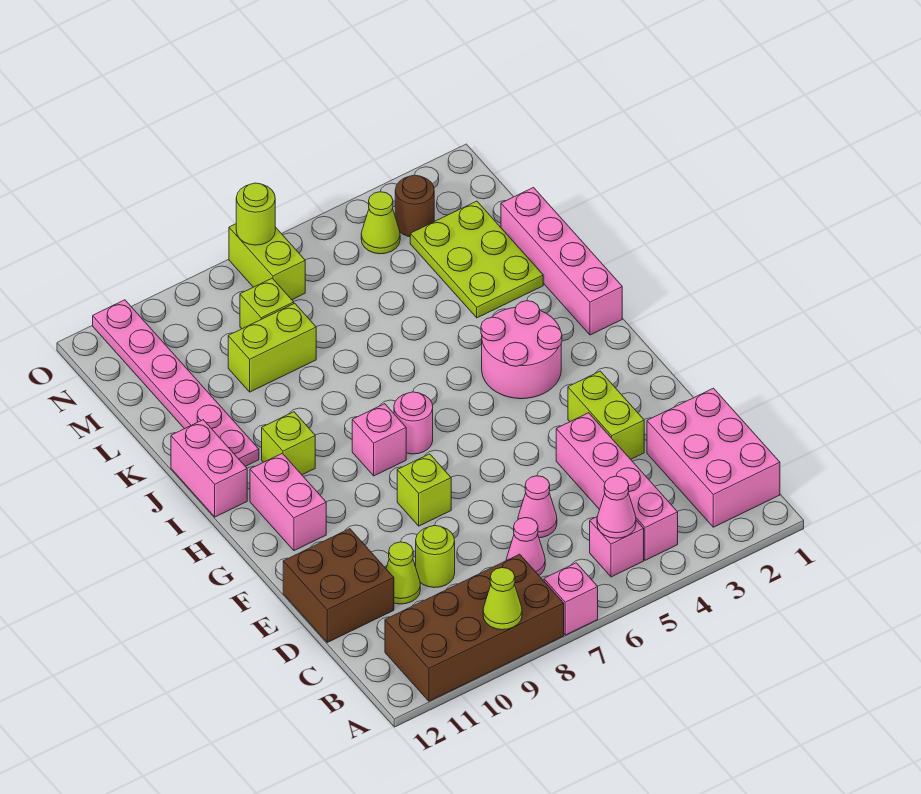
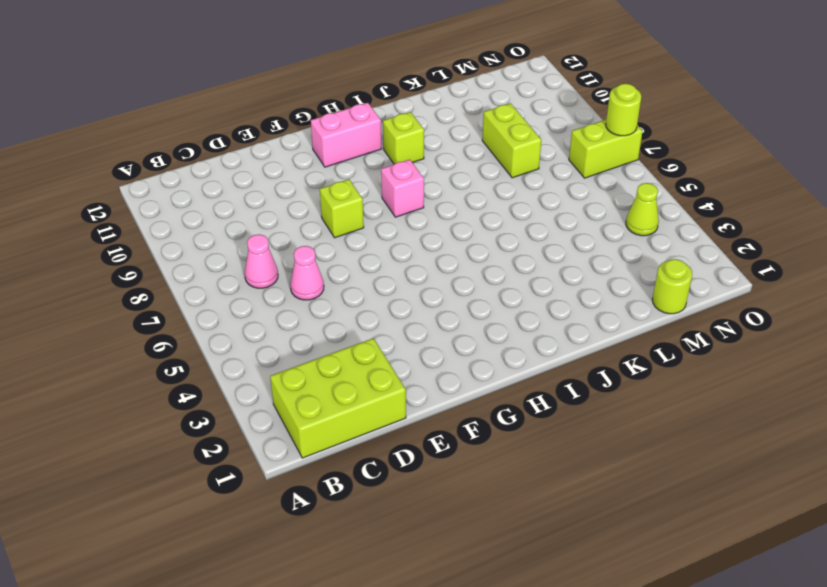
lime 2x3 brick [270,338,406,458] -> pink 2x3 brick [647,388,780,527]
lime 1x1 round brick [652,259,692,314] -> lime 1x1 round brick moved to [416,526,455,588]
none -> pink 1x1 brick [544,563,598,635]
none -> brown 2x4 brick [385,554,564,701]
none -> pink 1x4 brick [556,413,678,560]

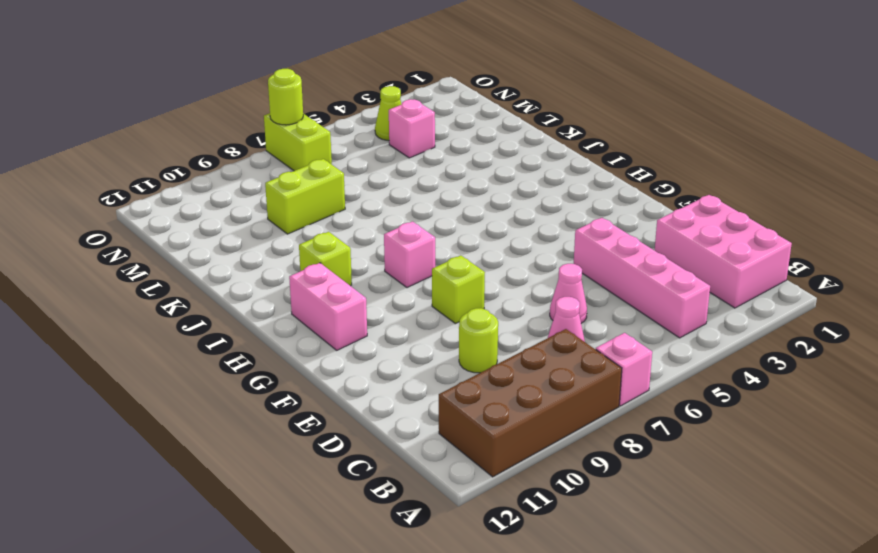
pink 1x1 brick [389,99,435,158] -> pink 1x1 brick moved to [590,517,644,577]
none -> lime 1x1 cone [386,542,420,604]
none -> brown 2x2 brick [283,529,394,642]
none -> lime 1x2 brick [568,371,644,459]

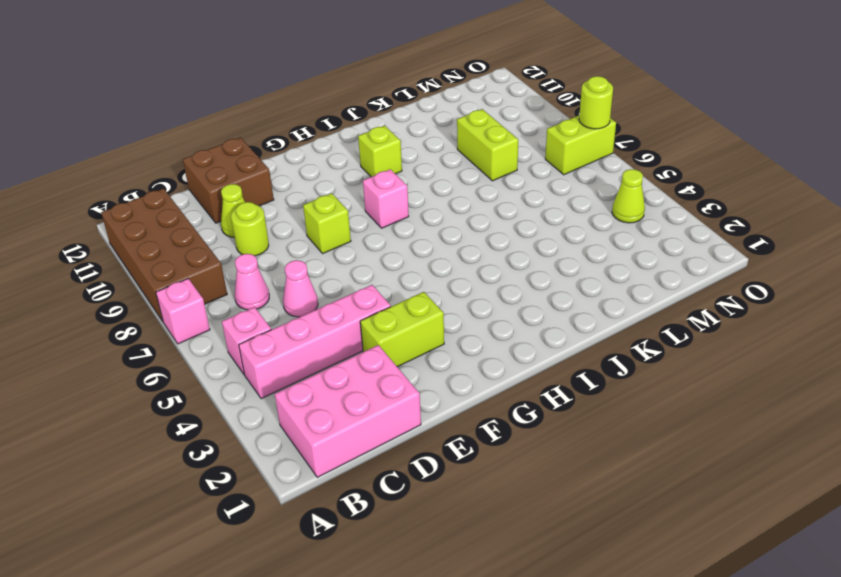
none -> pink 1x2 brick [250,453,326,551]
none -> pink 2x2 round brick [481,301,562,399]
none -> pink 1x1 round brick [394,392,433,454]

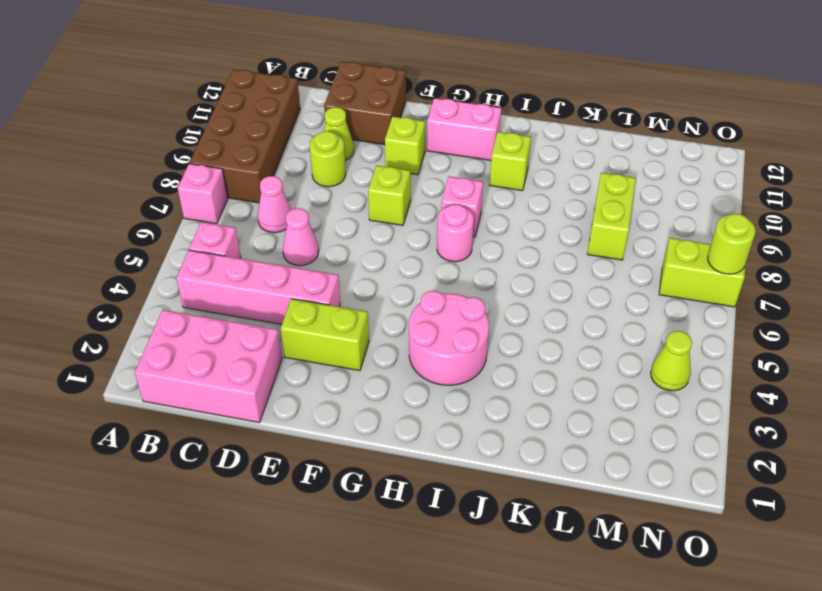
lime 1x1 brick [385,117,425,175] -> lime 1x1 brick moved to [240,278,294,329]
none -> pink 1x4 brick [501,188,622,335]
none -> pink 1x2 brick [171,420,247,517]
none -> pink 1x6 plate [93,300,259,466]

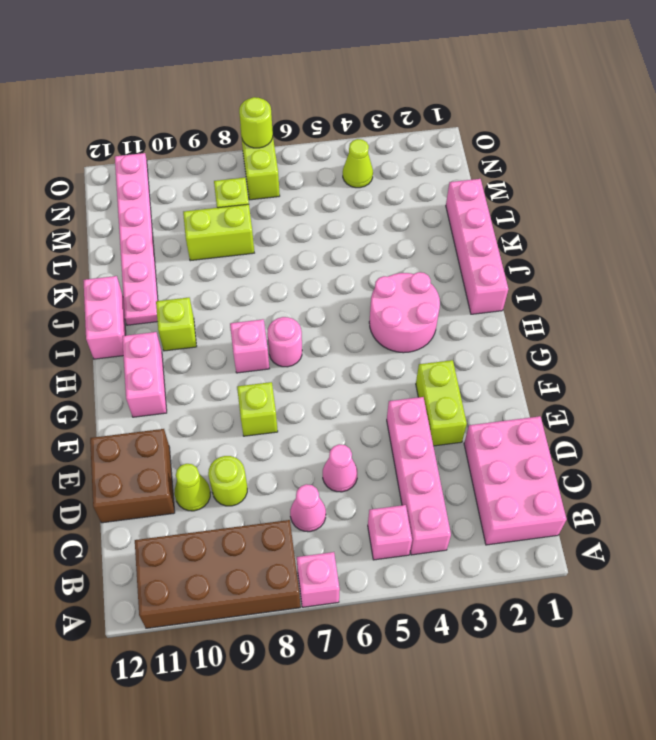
none -> lime 2x3 plate [410,201,543,318]
none -> brown 1x1 round brick [395,175,434,237]
none -> lime 1x1 cone [483,568,522,630]

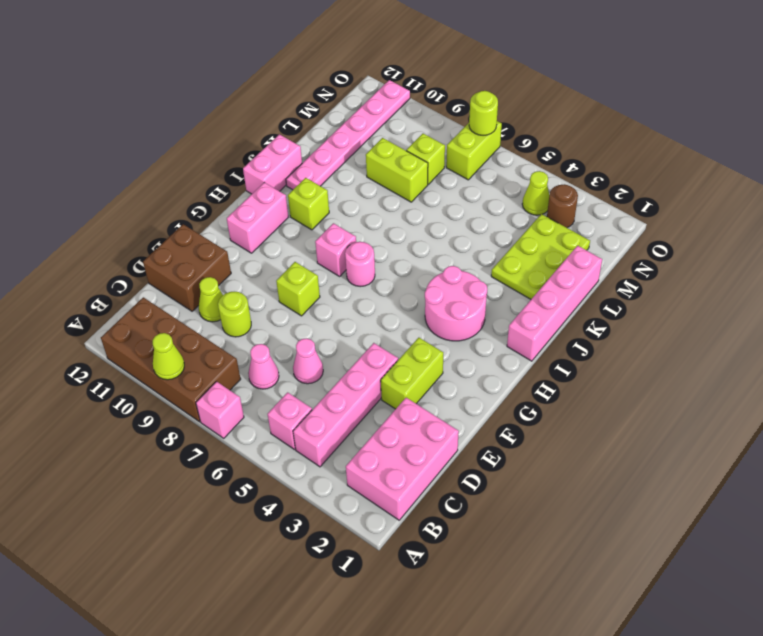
none -> pink 1x1 cone [597,476,636,538]

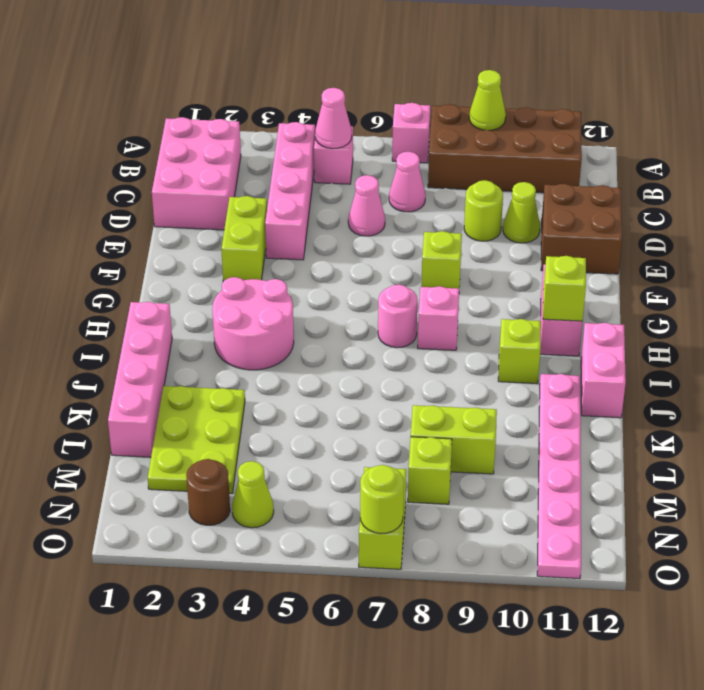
lime 1x1 brick [543,256,586,321] -> none

